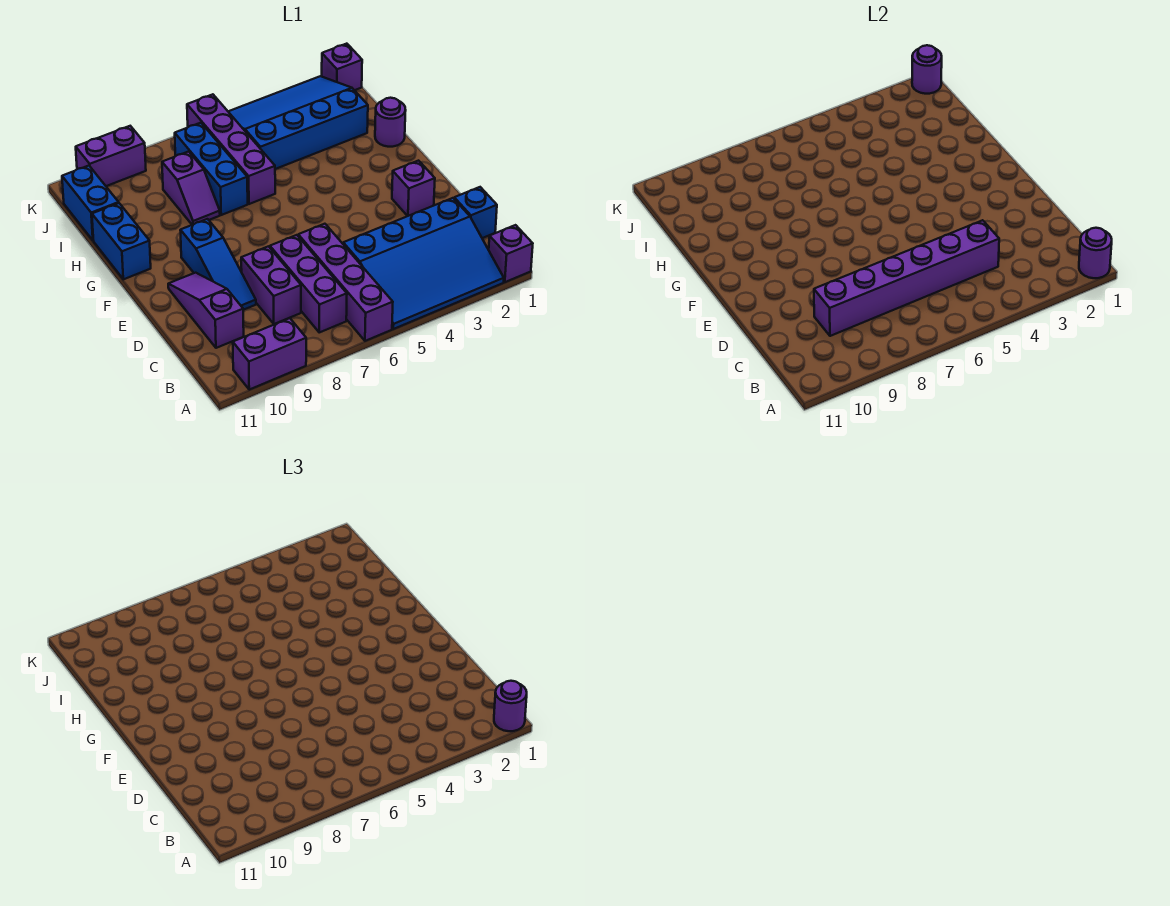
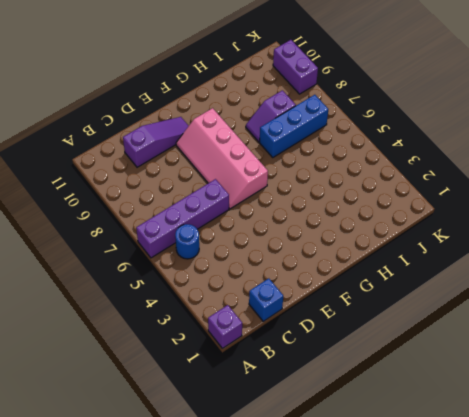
blue 1x1 round brick [175,224,199,259] -> blue 3x4 slope [343,198,504,329]
pink 2x4 slope [176,108,268,209] -> blue 1x3 slope [180,219,256,310]
none -> purple 1x2 brick [233,318,306,390]
none -> purple 1x3 brick [270,235,347,332]
none -> purple 1x2 brick [241,246,301,324]

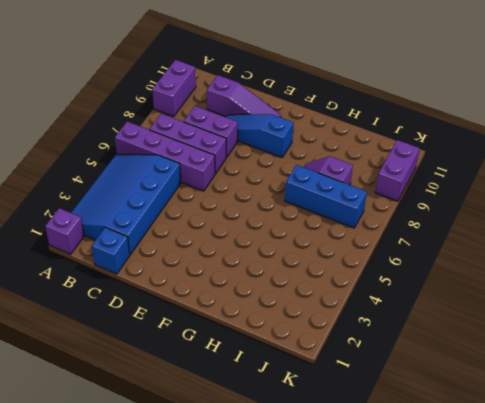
none -> purple 1x1 brick [392,161,435,216]
none -> blue 1x2 brick [92,203,151,279]
none -> purple 1x1 round brick [375,98,406,147]

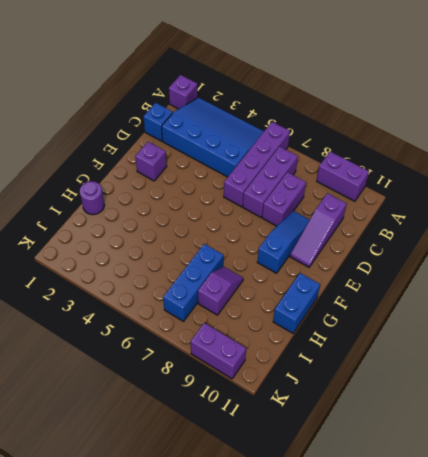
none -> purple 1x4 brick [187,94,275,204]
none -> blue 3x4 slope [228,76,368,169]
none -> blue 1x2 brick [62,166,119,240]

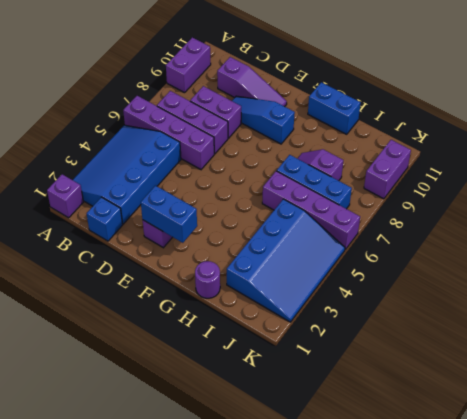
blue 1x2 brick [141,186,197,243] -> blue 1x2 brick moved to [62,166,119,240]
none -> purple 1x1 brick [322,44,362,90]
none -> purple 1x1 round brick [1079,228,1112,278]
none -> purple 1x6 brick [814,220,999,336]

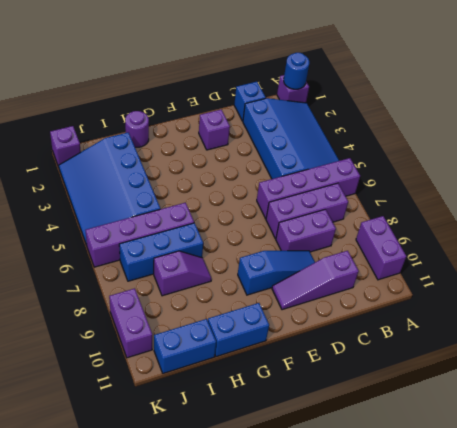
blue 1x1 round brick [284,53,309,89] -> purple 1x1 round brick [1079,228,1112,278]
none -> purple 1x6 brick [814,220,999,336]
none -> purple 1x1 round brick [912,45,942,94]
none -> purple 1x1 round brick [494,681,527,731]

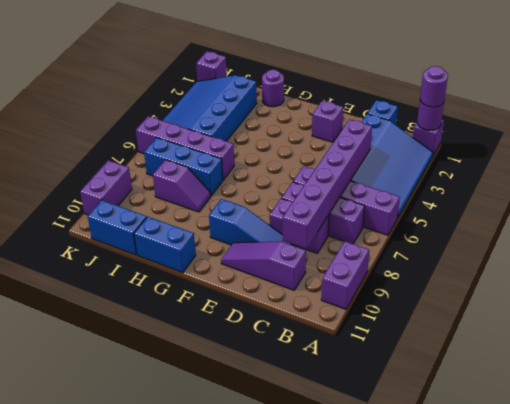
none -> purple 1x1 round brick [912,45,942,94]

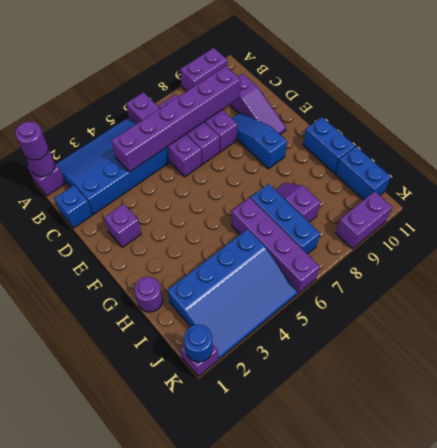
blue 1x1 round brick [184,324,213,362] -> purple 1x1 round brick [912,45,942,94]

